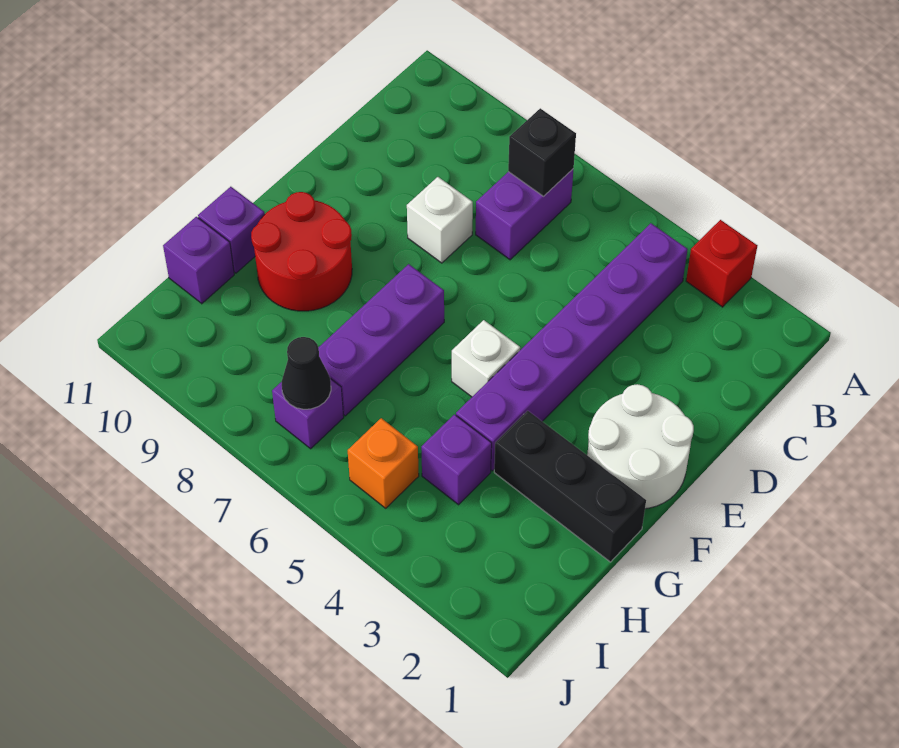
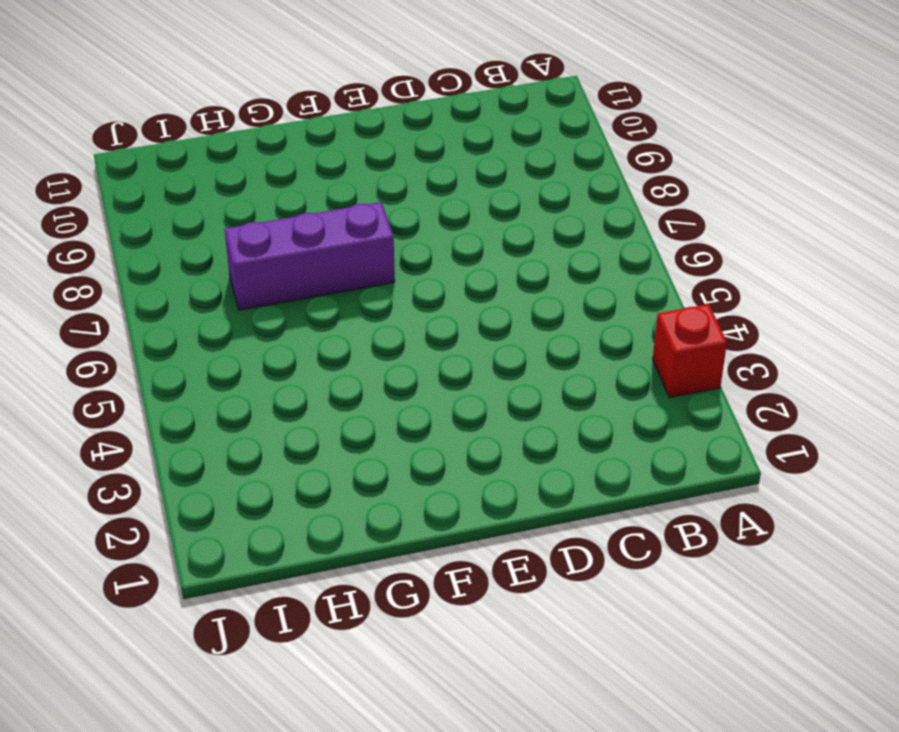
none -> purple 1x6 brick [456,223,688,471]
none -> purple 1x2 brick [476,169,573,260]
none -> white 1x1 brick [407,177,473,263]

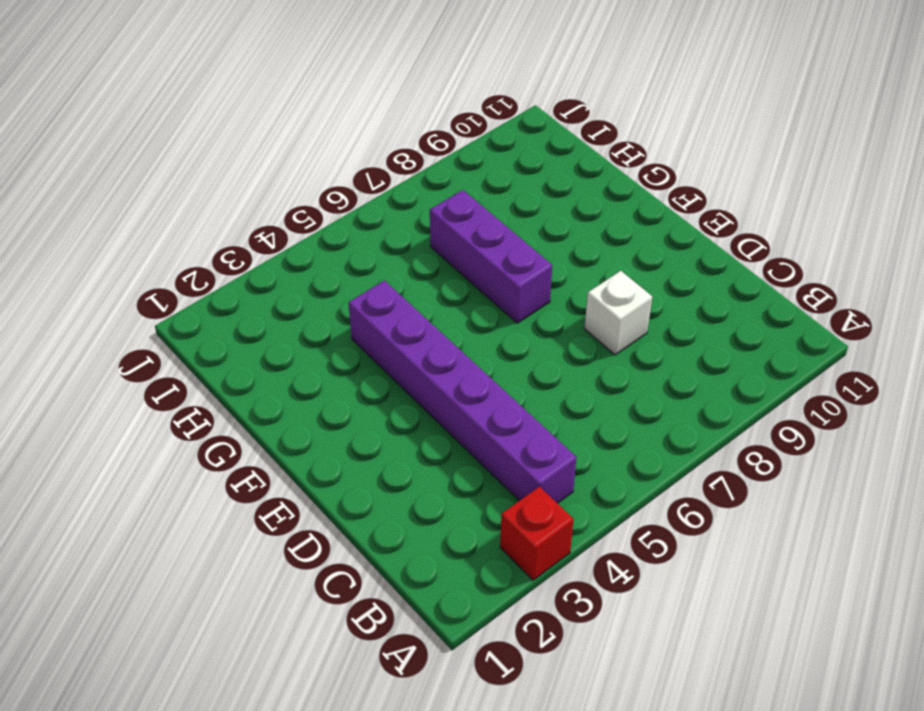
none -> purple 1x2 brick [476,169,573,260]
none -> white 2x2 round brick [587,384,694,509]
none -> white 1x1 brick [452,320,520,397]

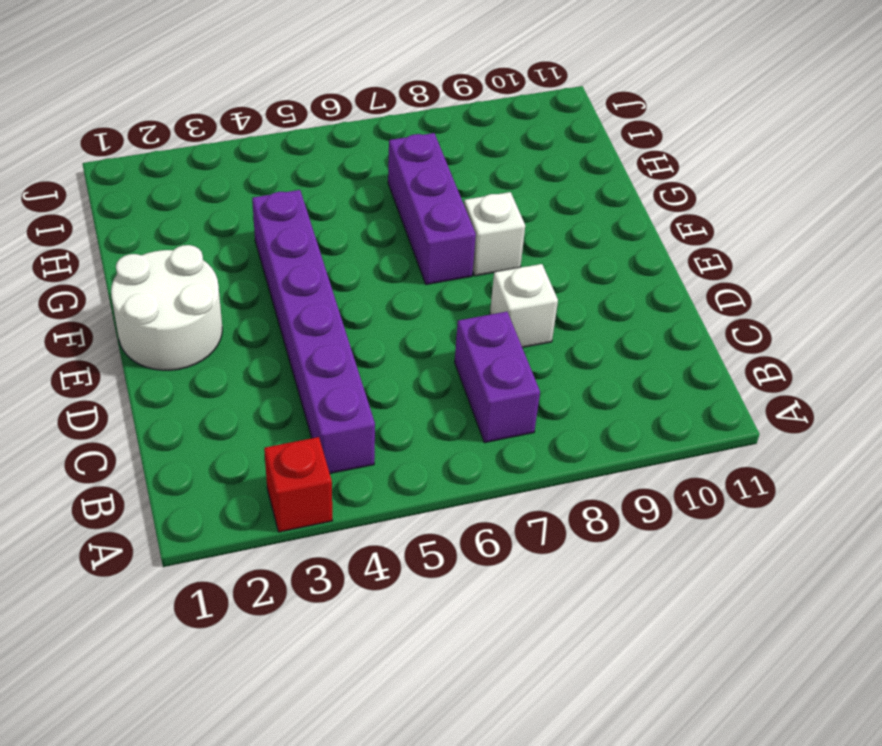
white 1x1 brick [464,192,525,276] -> white 1x1 brick moved to [452,320,520,397]
none -> red 2x2 round brick [251,192,352,311]
none -> black 1x3 brick [494,411,646,562]
none -> purple 1x1 brick [198,187,265,273]

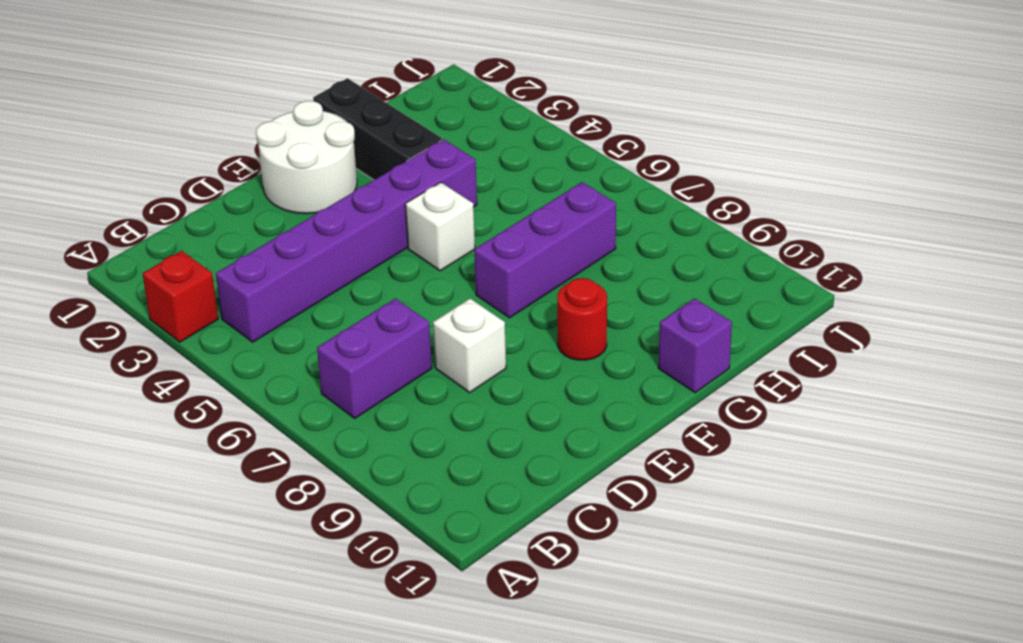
red 1x1 round brick [557,278,607,360] -> red 2x2 round brick [251,192,352,311]
none -> purple 1x1 brick [421,414,492,505]
none -> purple 1x1 brick [163,217,234,304]
none -> orange 1x1 brick [348,418,419,508]

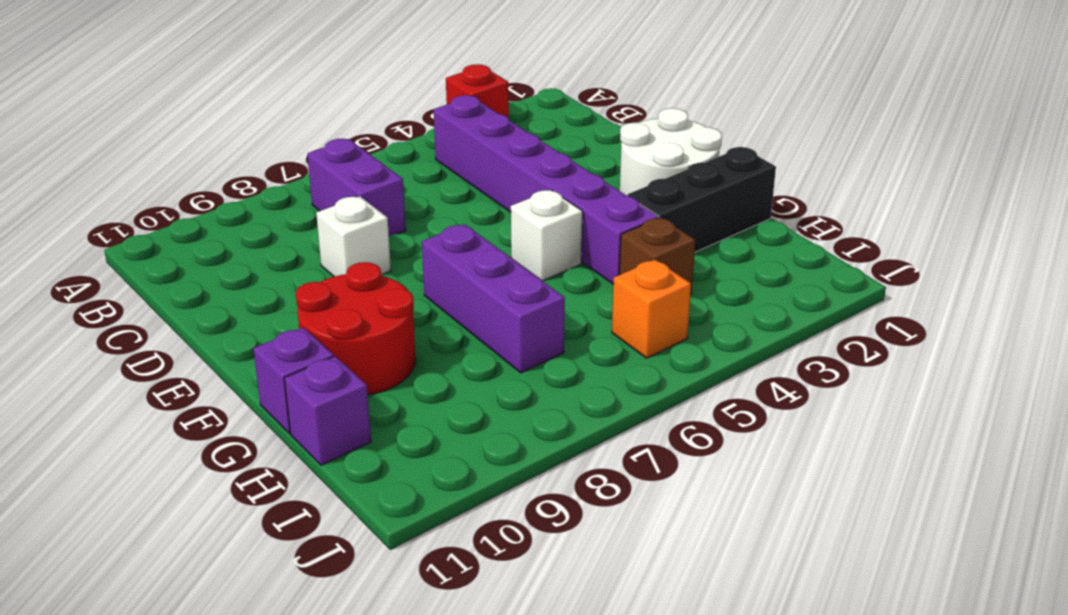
brown 1x1 brick [619,217,695,294] -> purple 1x1 brick [421,414,492,505]
none -> purple 1x1 brick [272,379,344,449]
none -> black 1x1 brick [508,108,576,196]
none -> black 1x1 cone [282,337,331,409]

